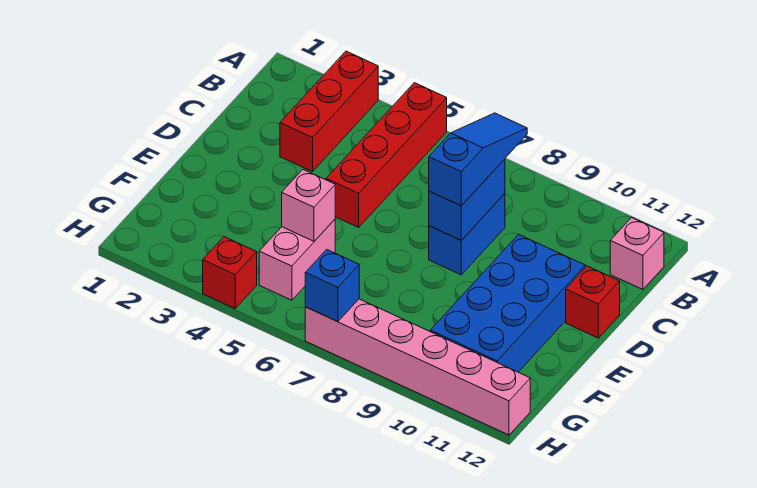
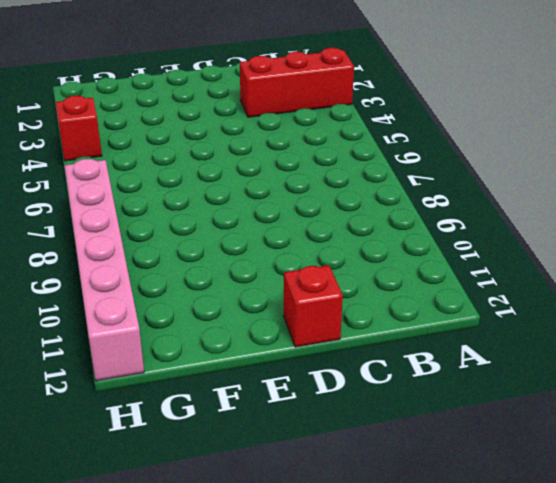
none -> red 1x4 brick [326,83,447,227]
none -> pink 1x1 brick [610,217,664,290]
none -> blue 1x2 brick [429,194,505,275]

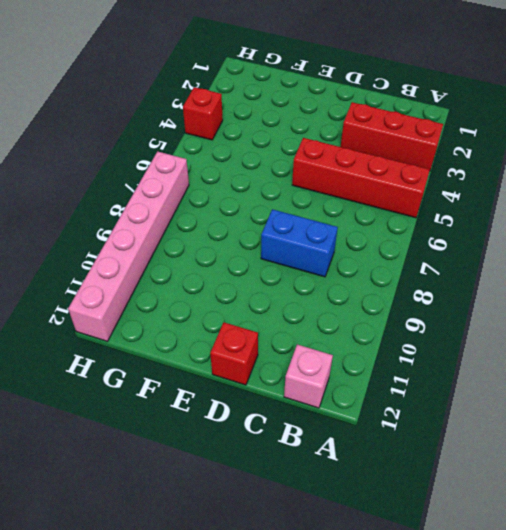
none -> blue 2x4 brick [430,234,585,372]
none -> pink 1x2 brick [259,219,335,300]
none -> blue 1x2 brick [429,159,505,240]

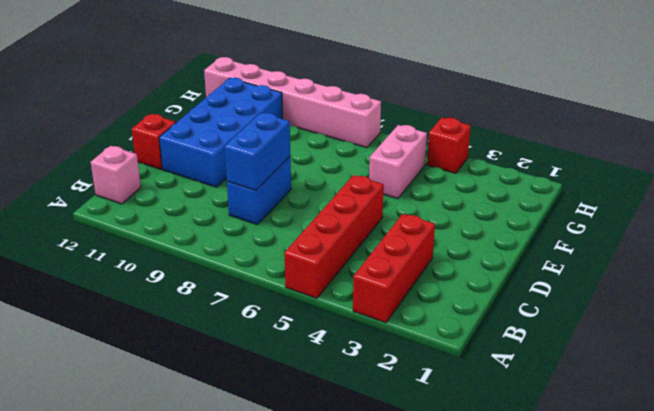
none -> pink 1x1 brick [282,170,335,241]
none -> blue 1x1 brick [305,250,359,322]
none -> blue 1x3 slope [429,113,527,206]

